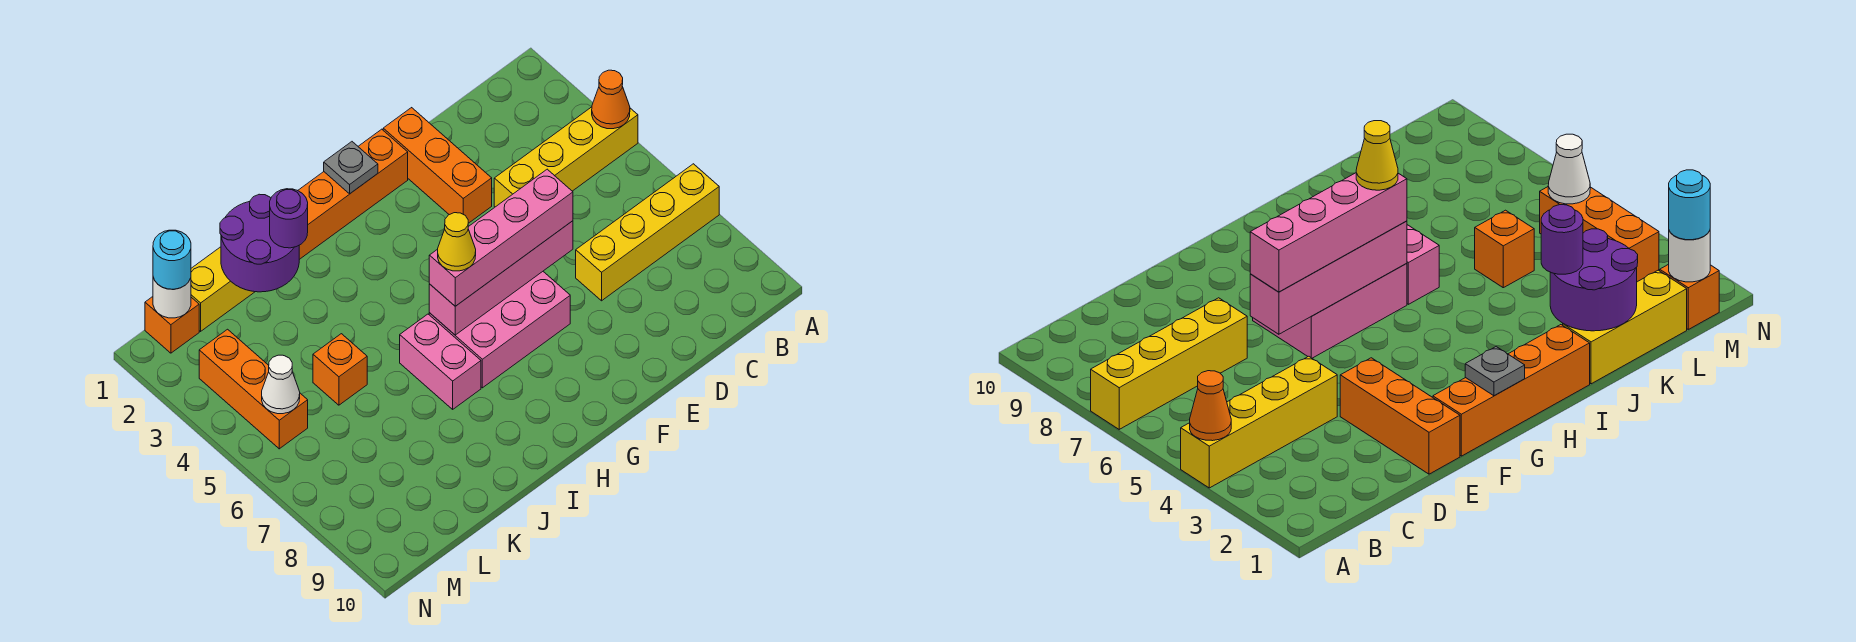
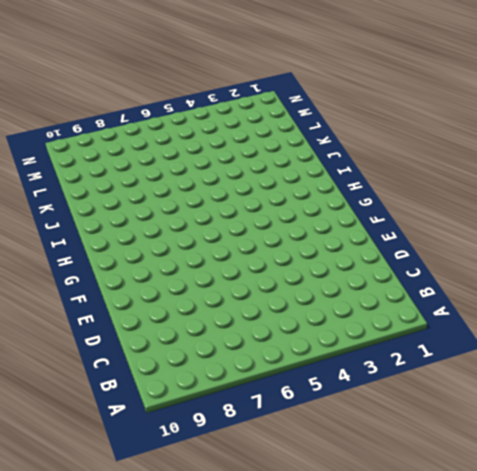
none -> yellow 1x4 brick [494,107,638,207]
none -> yellow 1x4 brick [576,164,719,301]
none -> orange 1x3 brick [383,108,492,223]

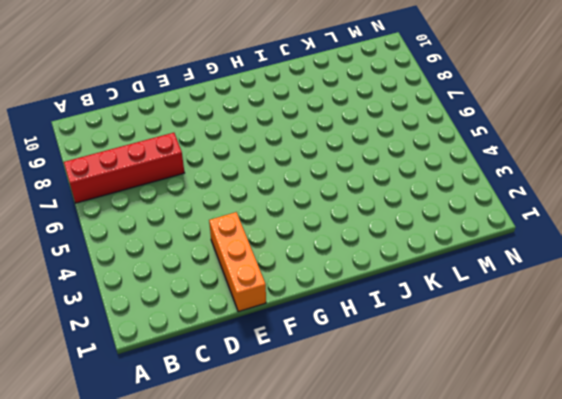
red 1x4 brick [64,133,184,203] -> yellow 1x4 brick [576,164,719,301]
none -> yellow 1x4 brick [494,107,638,207]
none -> orange 1x4 brick [298,129,408,259]
none -> pink 2x3 brick [429,272,570,388]

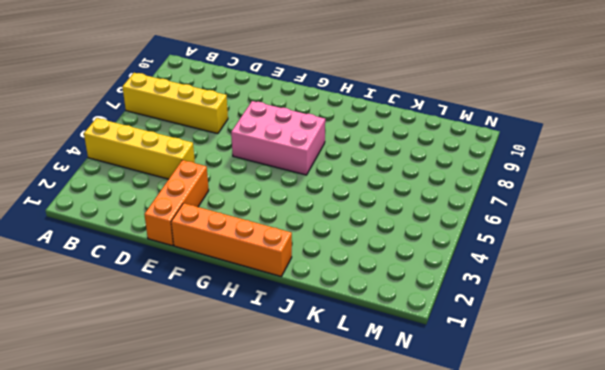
none -> pink 1x2 brick [400,314,481,409]
none -> yellow 1x3 brick [191,247,254,331]
none -> orange 1x1 brick [313,334,367,405]

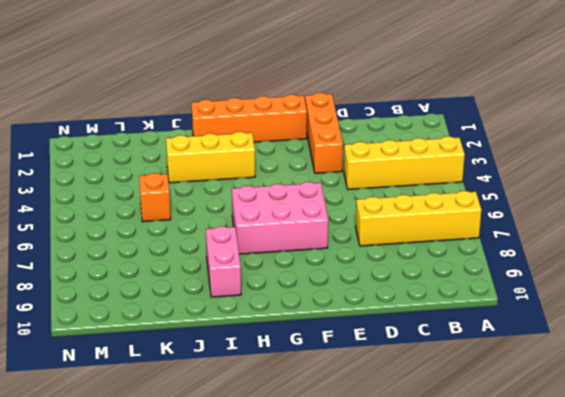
yellow 1x3 brick [166,132,255,183] -> yellow 1x3 brick moved to [191,247,254,331]
pink 1x2 brick [206,226,241,297] -> pink 1x2 brick moved to [400,314,481,409]
none -> orange 1x1 brick [145,297,199,353]
none -> orange 1x3 brick [199,329,308,449]
none -> orange 1x1 cone [592,70,630,129]

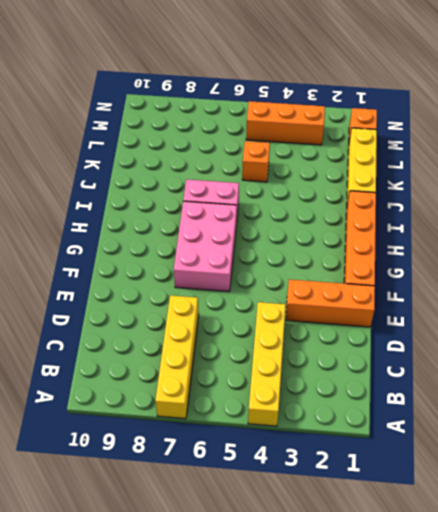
none -> orange 1x1 cone [592,70,630,129]
none -> pink 1x4 brick [429,221,573,335]
none -> grey 1x1 plate [324,142,378,194]

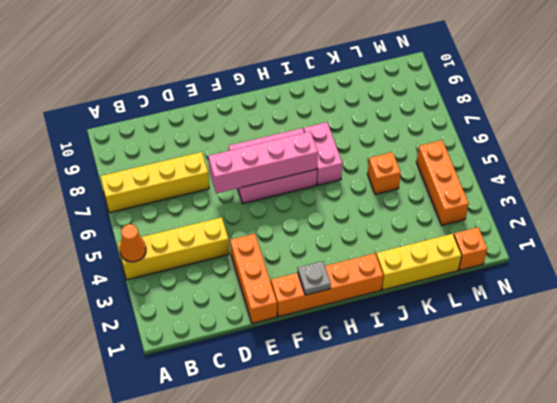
none -> purple 2x2 round brick [220,194,299,292]
none -> white 1x1 round brick [153,277,191,318]
none -> white 1x1 cone [262,355,300,414]

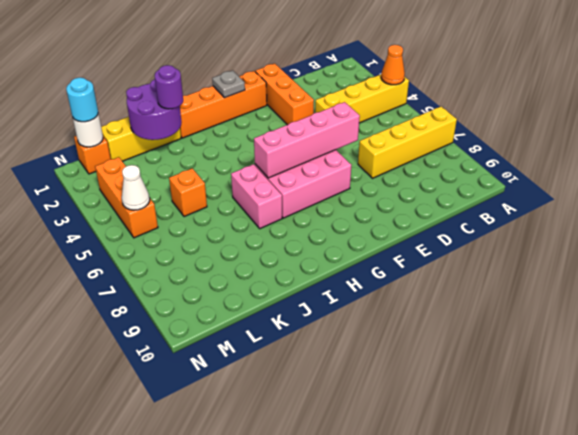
none -> pink 1x4 brick [429,169,573,306]
none -> yellow 1x1 cone [438,213,476,271]

